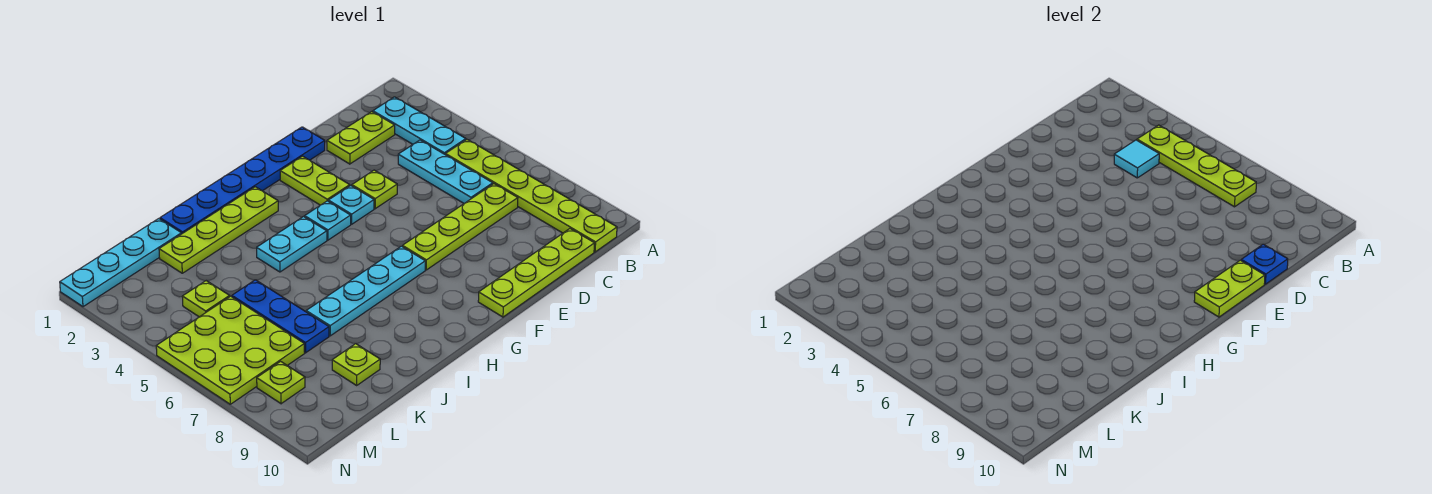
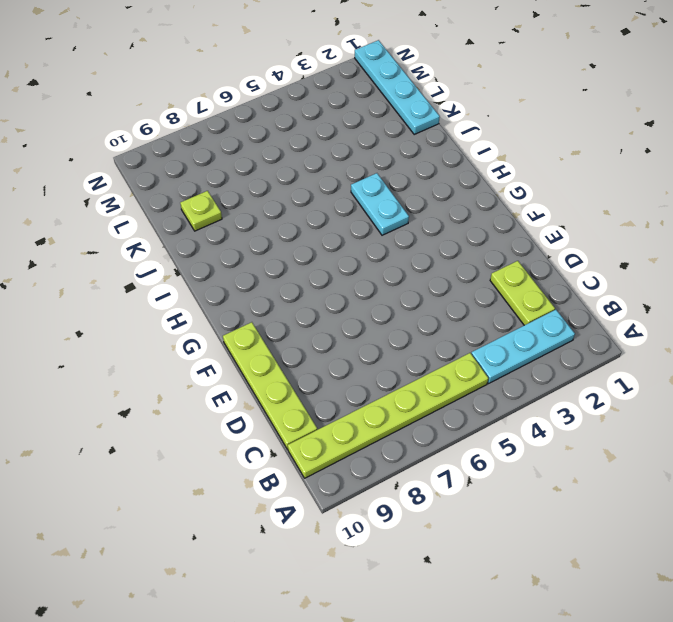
none -> cyan 1x3 plate [398,140,493,204]
none -> lime 1x4 plate [402,184,518,270]
none -> blue 1x6 plate [160,127,325,234]

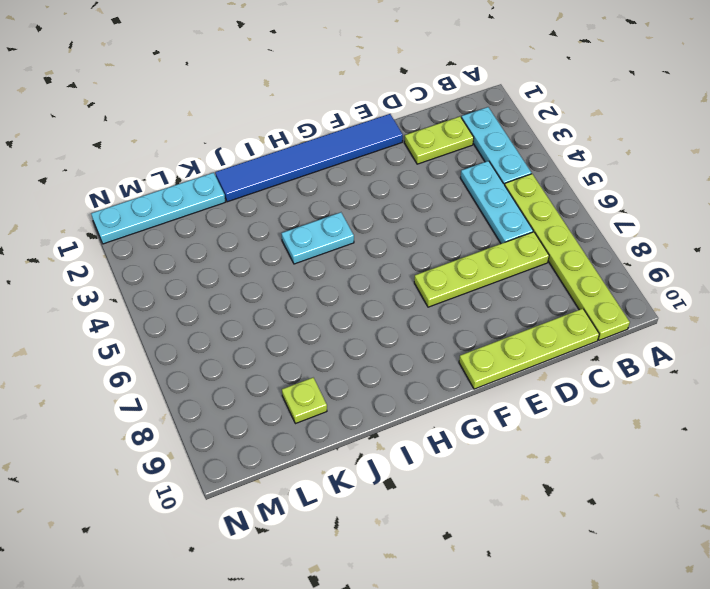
blue 1x6 tile [215,114,403,202] -> blue 1x6 plate [160,127,325,234]
none -> lime 1x1 plate [352,170,397,209]
none -> lime 1x2 plate [280,156,350,205]
none -> cyan 1x1 plate [328,186,374,224]

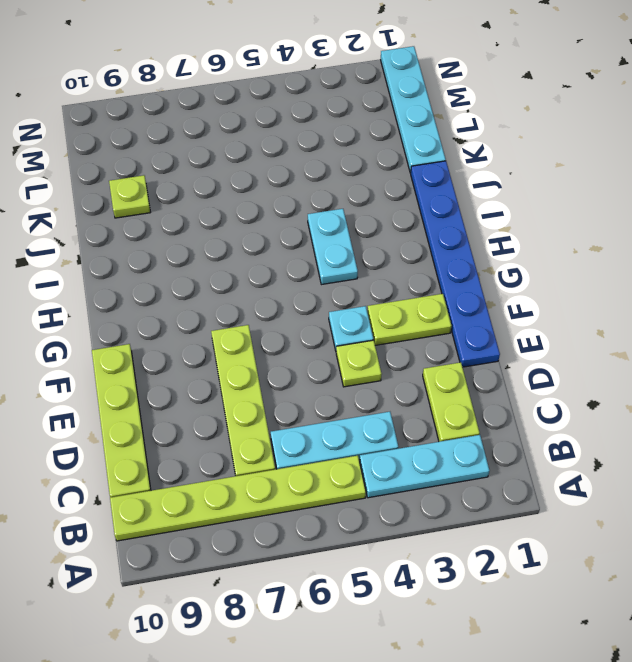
none -> cyan 1x1 plate [305,201,351,240]
none -> cyan 1x4 plate [306,246,425,336]
none -> lime 1x4 plate [159,187,278,273]

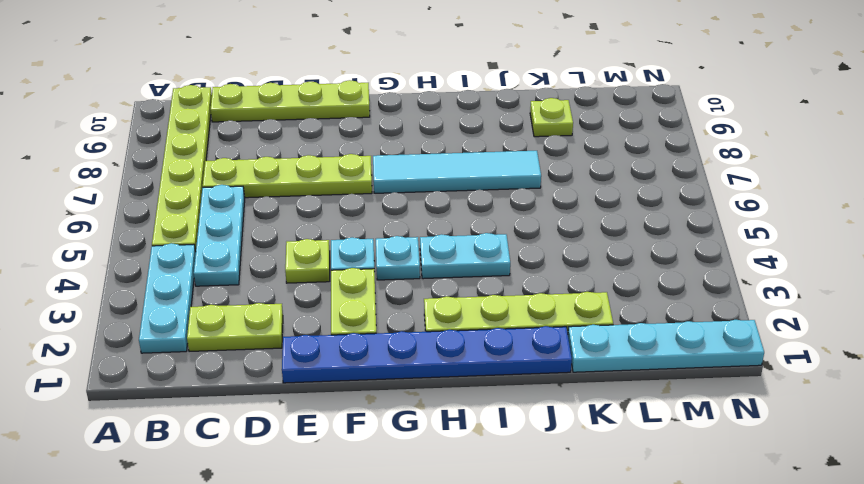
cyan 1x4 tile [373,151,541,193] -> cyan 1x4 plate [306,246,425,336]
none -> blue 1x3 plate [232,280,329,353]
none -> lime 1x1 plate [182,281,230,317]
none -> lime 3x3 plate [156,296,305,404]

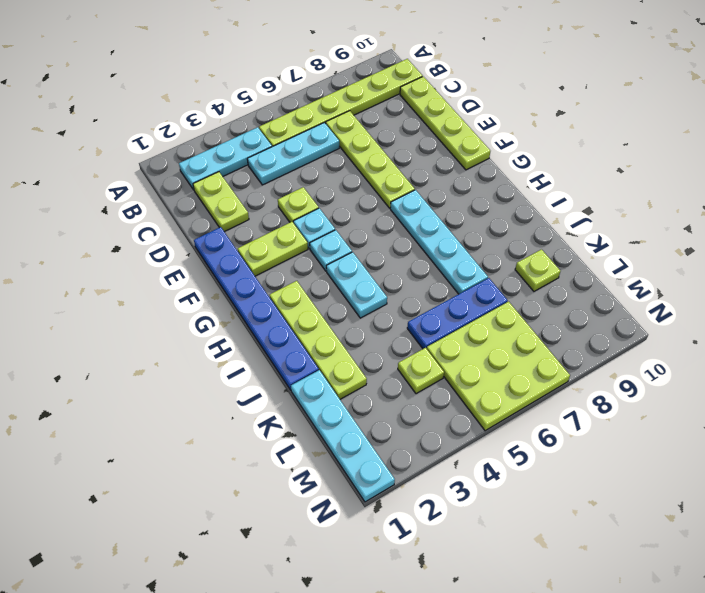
none -> lime 1x1 plate [257,361,305,404]
none -> lime 1x4 plate [1137,125,1256,207]
none -> cyan 1x1 tile [1114,140,1159,178]

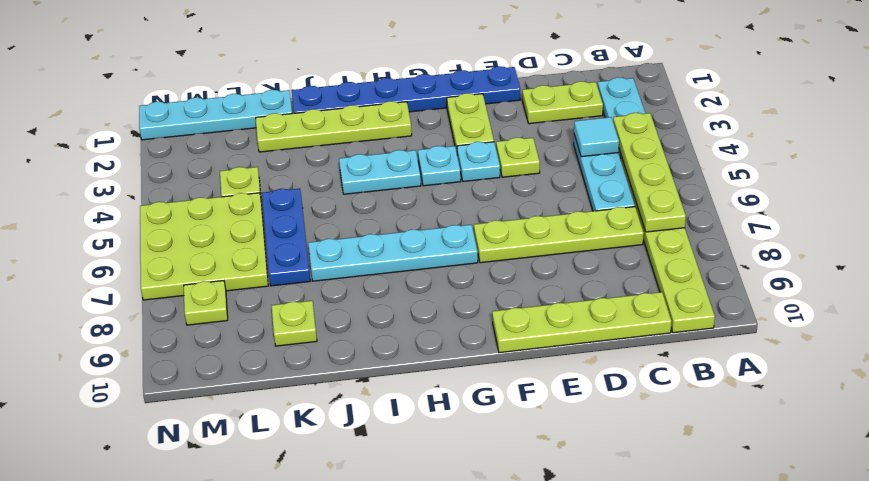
none -> blue 1x1 plate [1241,244,1288,284]
none -> lime 1x2 plate [1194,260,1265,317]

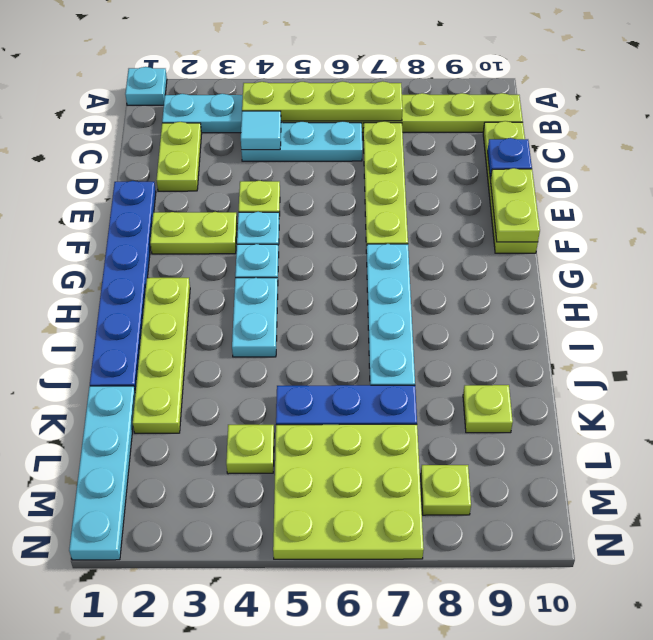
cyan 1x1 plate [125,67,167,105] -> none

